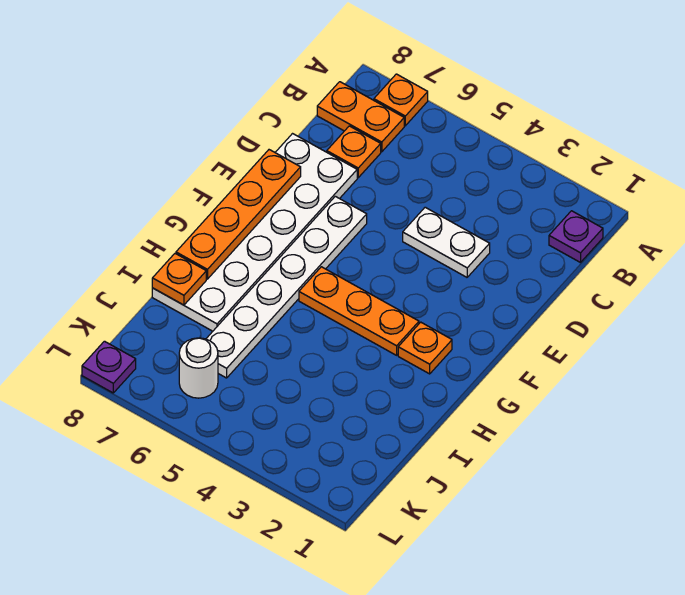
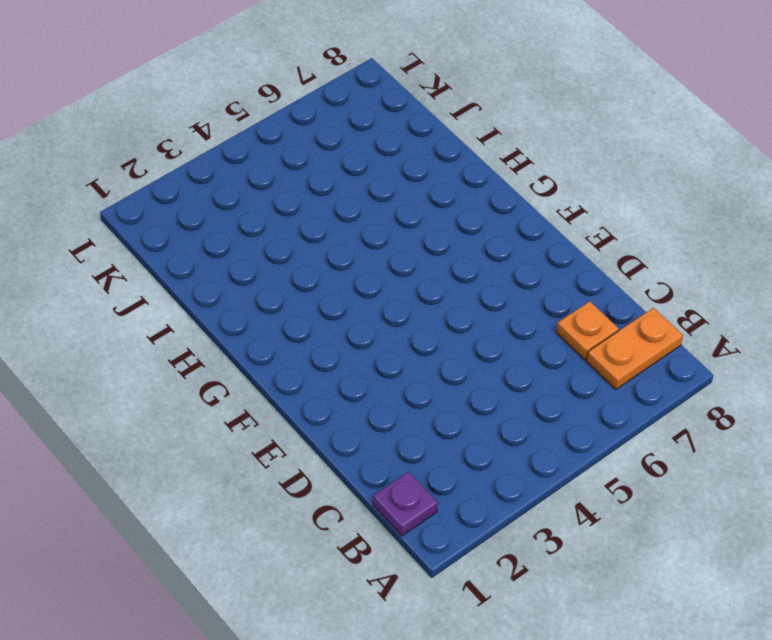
none -> orange 1x1 plate [374,74,428,126]
none -> white 1x2 plate [403,207,490,277]
none -> white 2x6 plate [152,134,357,331]

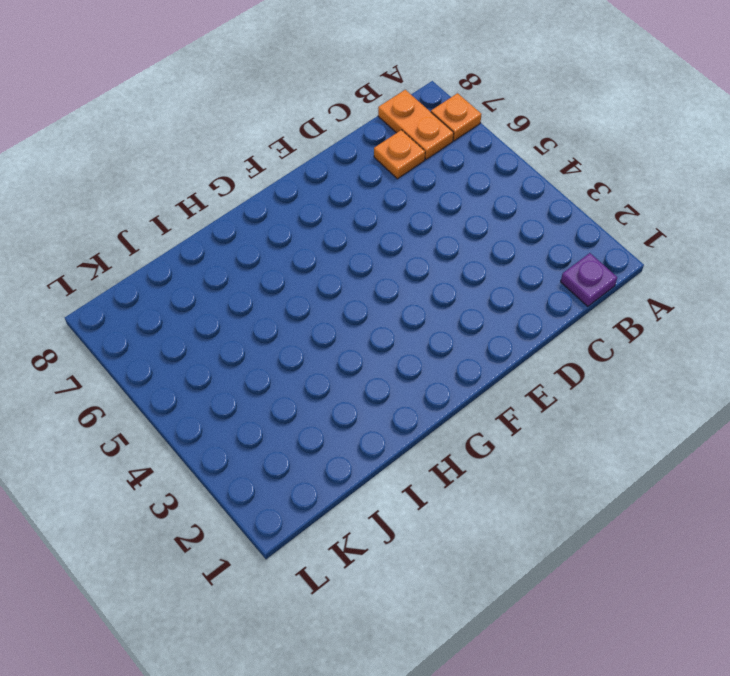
none -> white 1x2 plate [403,207,490,277]
none -> white 2x6 plate [152,134,357,331]
none -> white 1x6 plate [206,196,367,378]

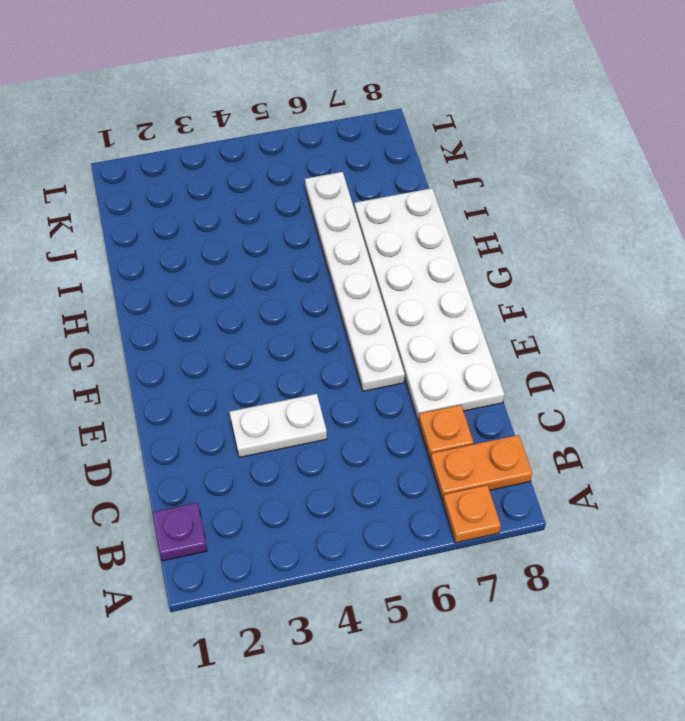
none -> orange 1x1 plate [398,322,452,374]
none -> orange 1x3 plate [299,267,419,355]
none -> white 1x1 round brick [179,338,218,398]

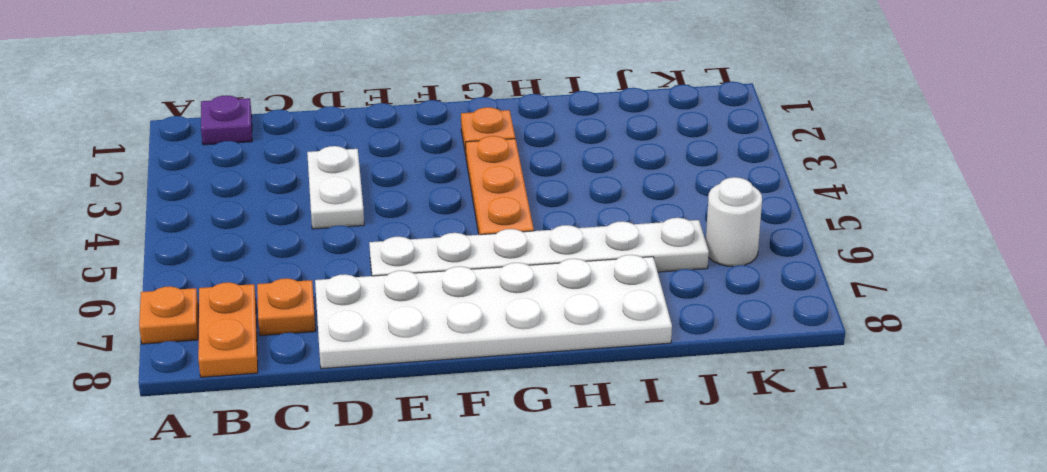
none -> purple 1x1 plate [82,341,136,393]
none -> orange 1x4 plate [176,150,301,279]
none -> orange 1x1 plate [152,254,206,305]

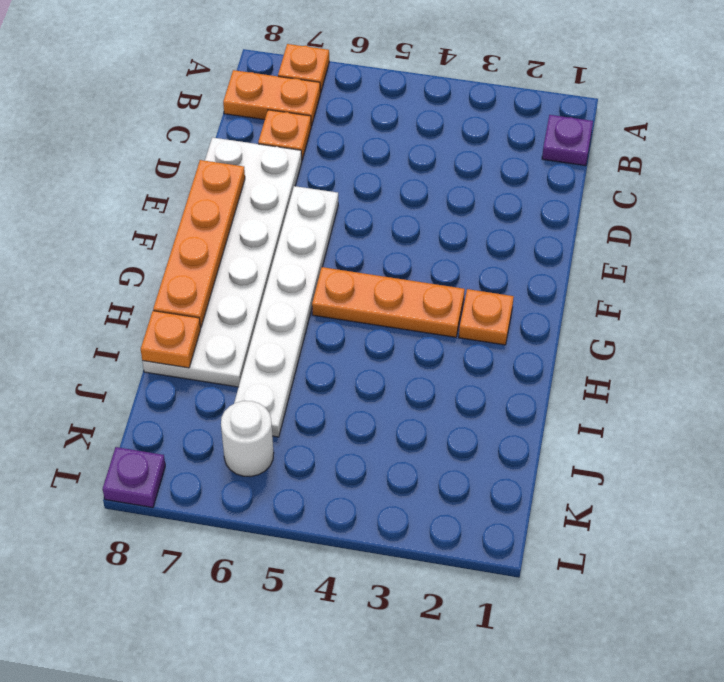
none -> white 1x2 plate [403,207,490,277]

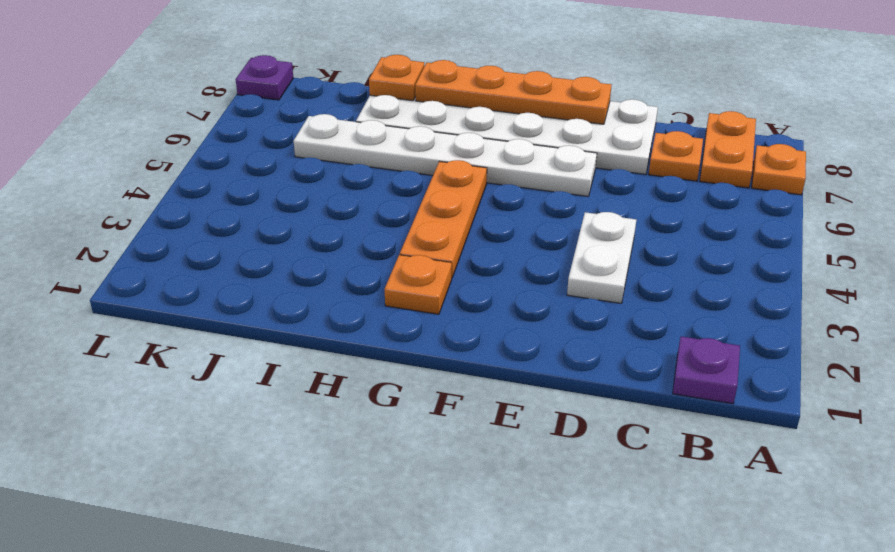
none -> white 1x1 round brick [179,338,218,398]

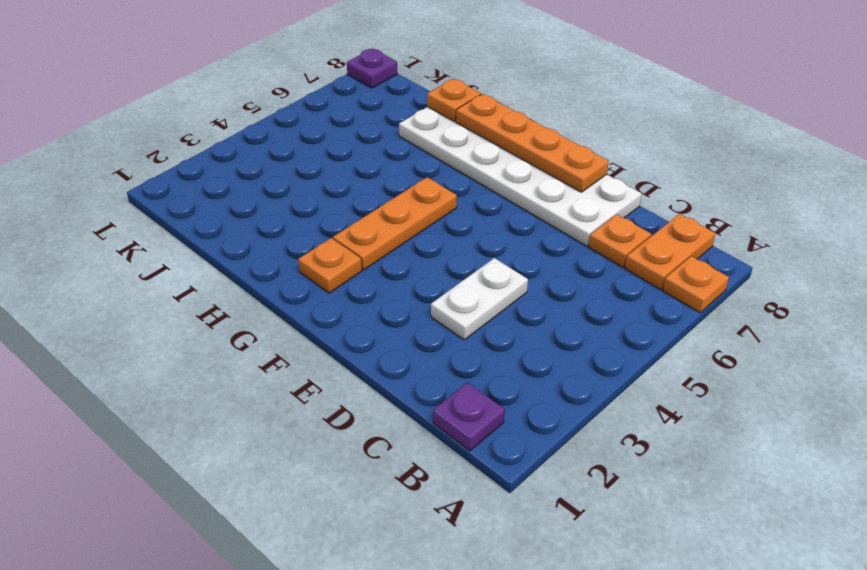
none -> white 1x6 plate [206,196,367,378]
none -> white 1x1 round brick [179,338,218,398]

